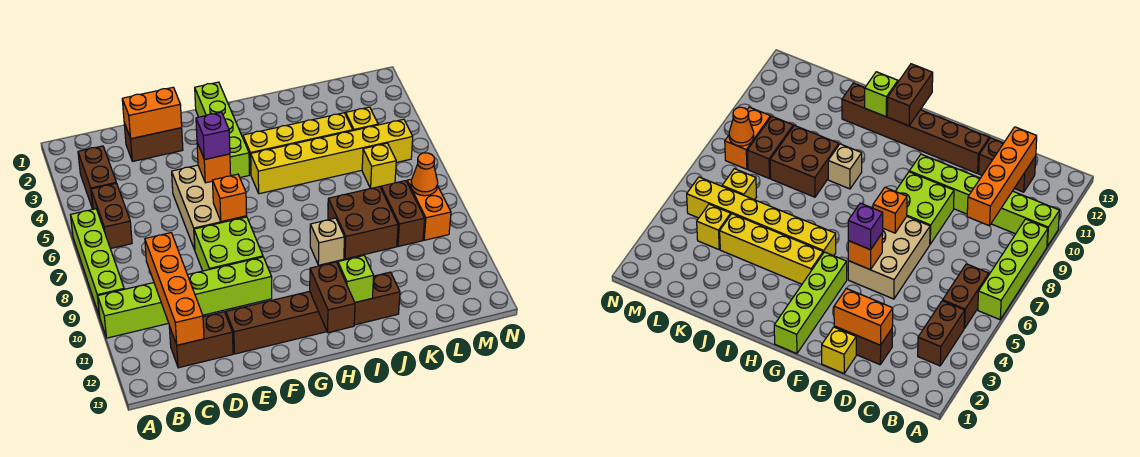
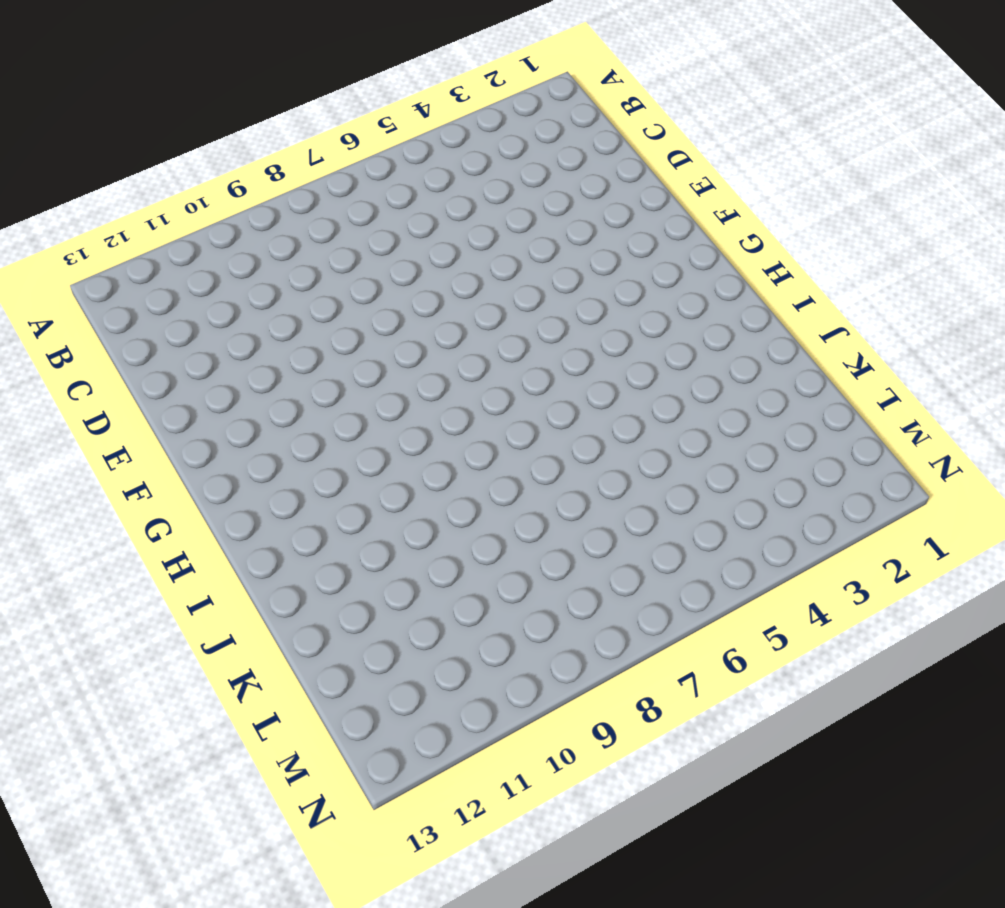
none -> lime 1x4 brick [71,209,124,316]
none -> lime 1x6 brick [98,257,272,338]
none -> brown 1x2 brick [78,146,116,209]

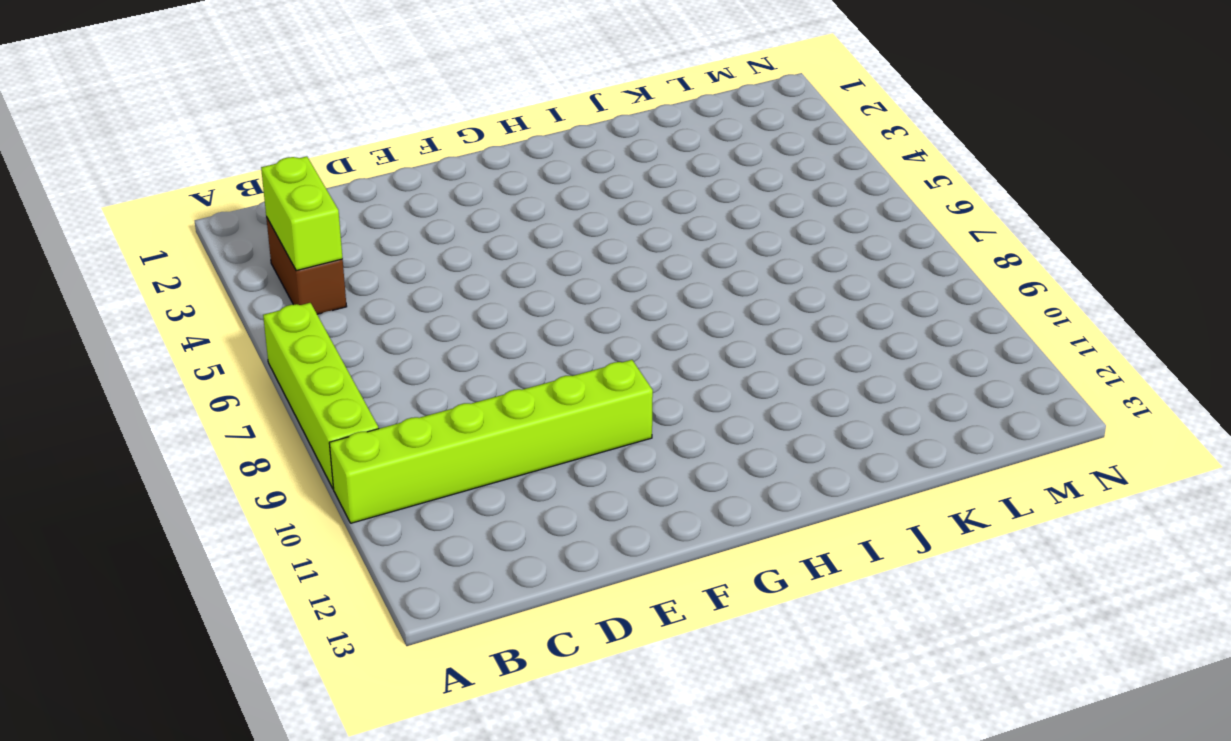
lime 1x2 brick [261,156,343,271] -> none
none -> brown 1x2 brick [91,183,132,249]
none -> brown 1x2 brick [169,312,233,368]
none -> brown 1x2 brick [124,123,183,161]

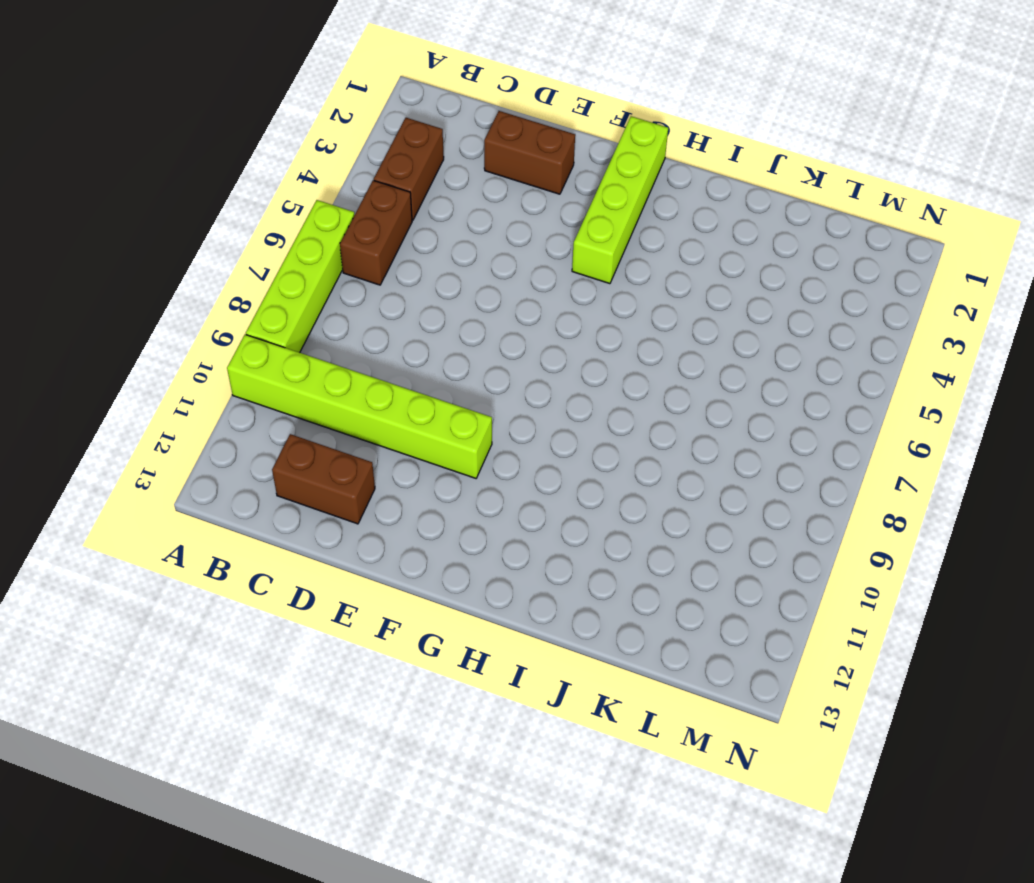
none -> yellow 1x1 brick [822,327,856,373]
none -> tan 2x3 brick [172,165,247,250]
none -> lime 2x2 brick [194,217,263,271]

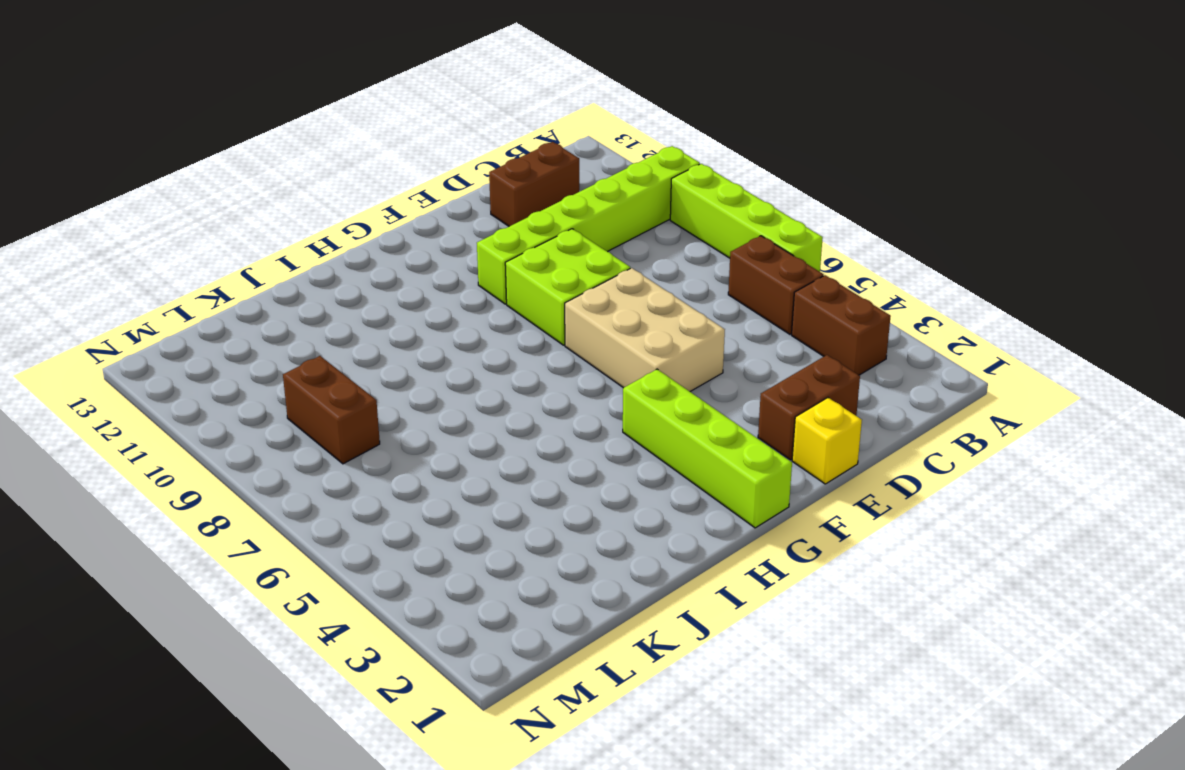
none -> brown 1x6 brick [226,272,400,354]
none -> yellow 1x4 brick [243,113,353,174]
none -> yellow 1x6 brick [251,119,413,194]

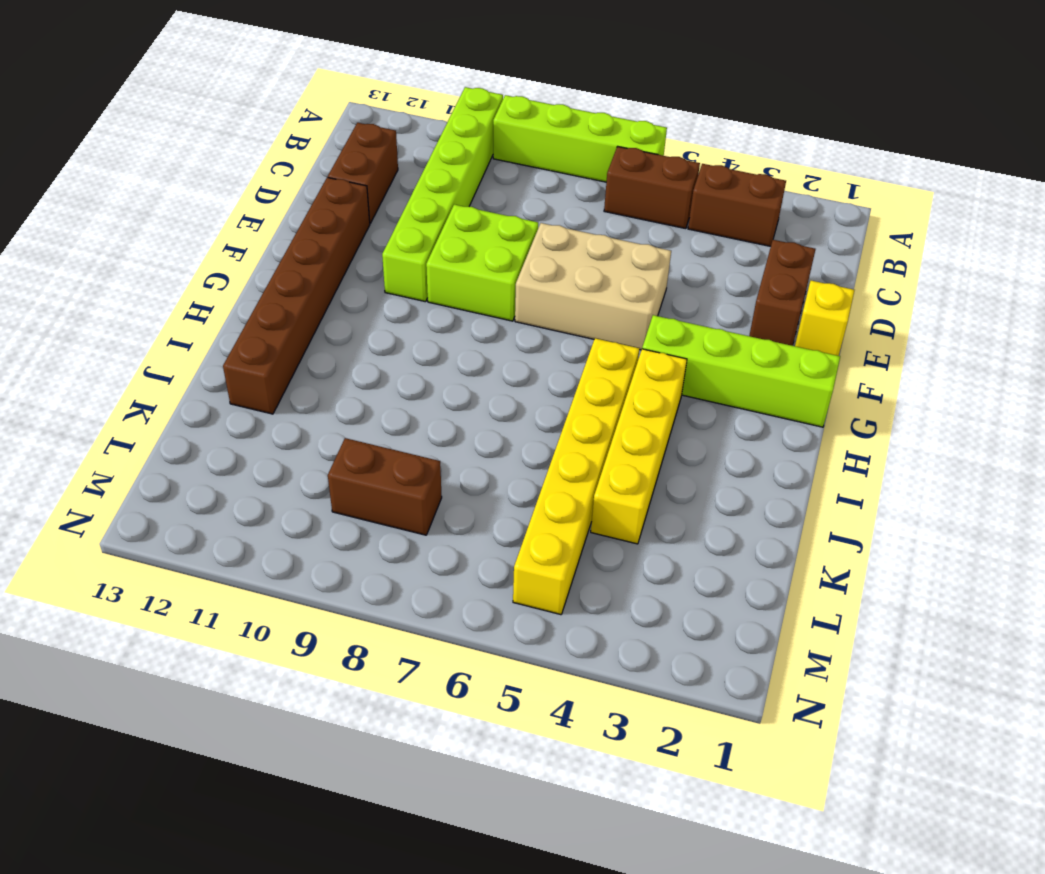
none -> tan 1x1 brick [310,218,345,265]
none -> brown 2x2 brick [328,187,398,259]
none -> yellow 1x1 brick [346,107,378,131]

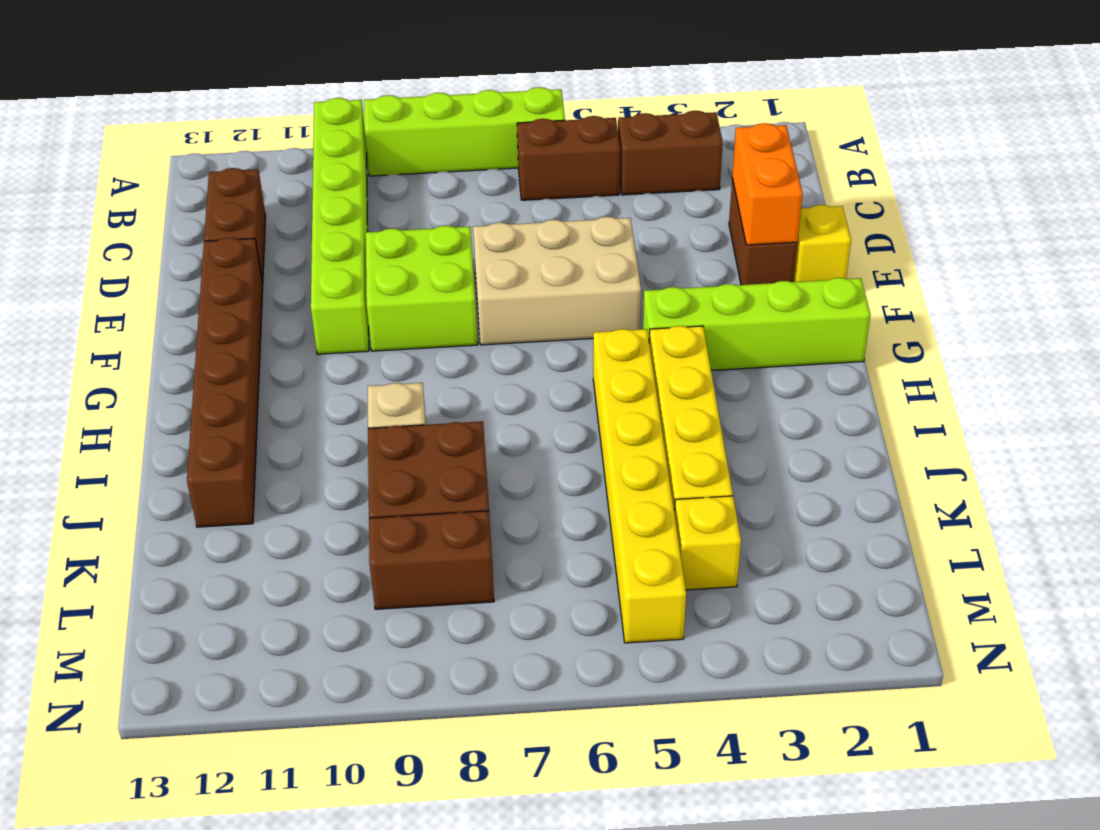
none -> yellow 1x1 brick [362,143,396,188]
none -> orange 1x2 brick [407,179,451,240]
none -> orange 1x4 brick [145,233,204,345]

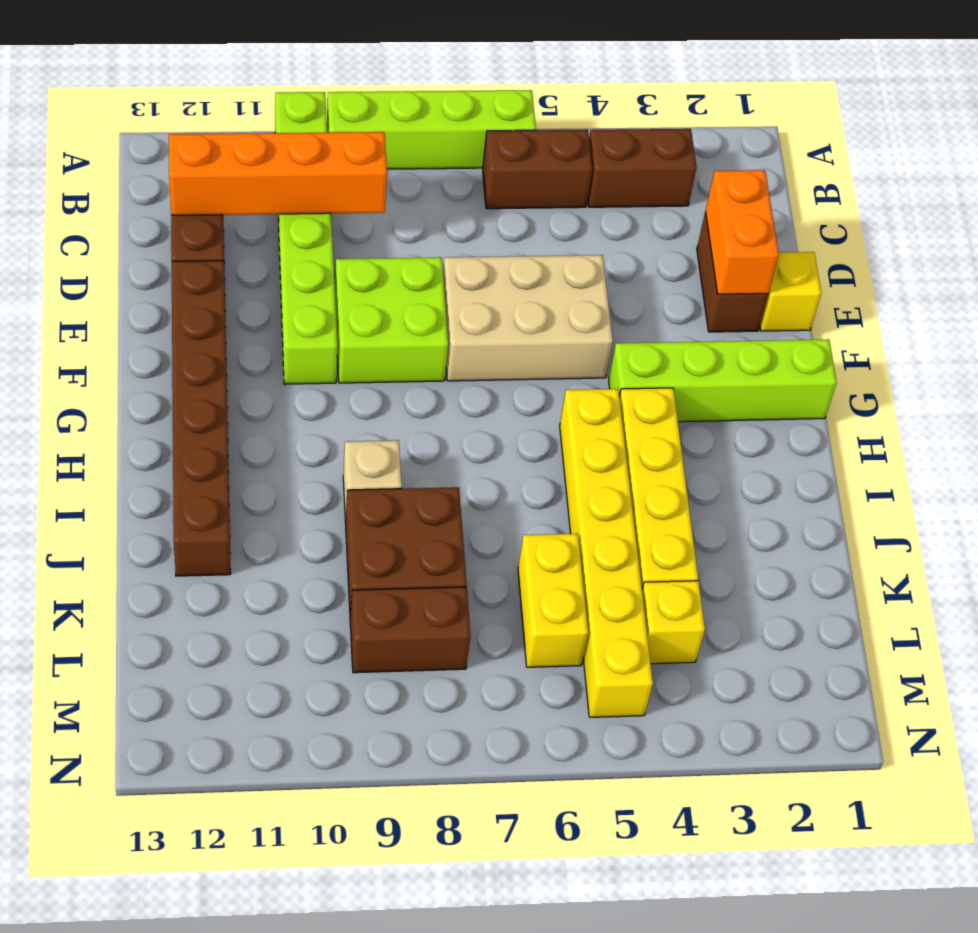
yellow 1x2 brick [518,534,588,667] -> yellow 1x1 brick [362,143,396,188]
none -> orange 1x2 brick [407,179,451,240]
none -> orange 1x1 brick [197,143,231,183]
none -> orange 1x1 brick [213,174,247,222]

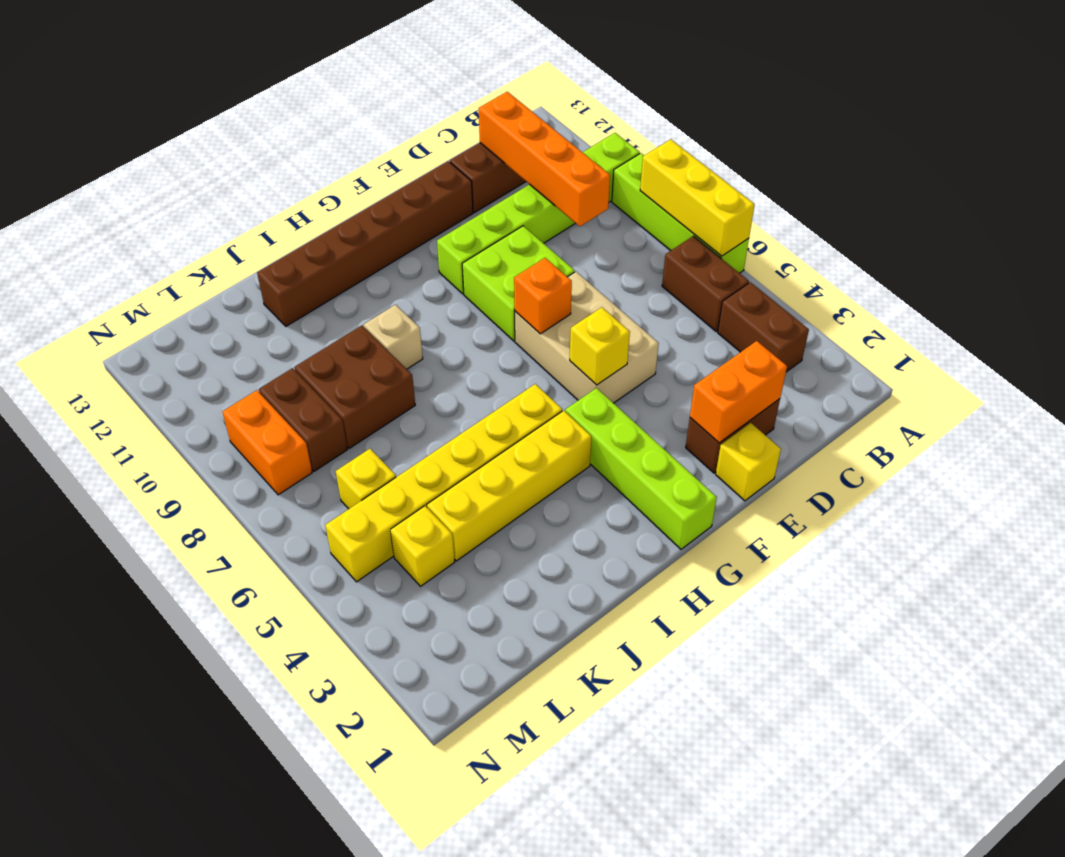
yellow 1x3 brick [640,139,755,256] -> none
yellow 1x1 brick [570,307,630,385] -> orange 1x1 brick [197,143,231,183]
none -> brown 1x2 brick [310,262,355,333]
none -> lime 1x1 brick [338,256,374,302]
none -> orange 1x1 cone [411,153,438,196]

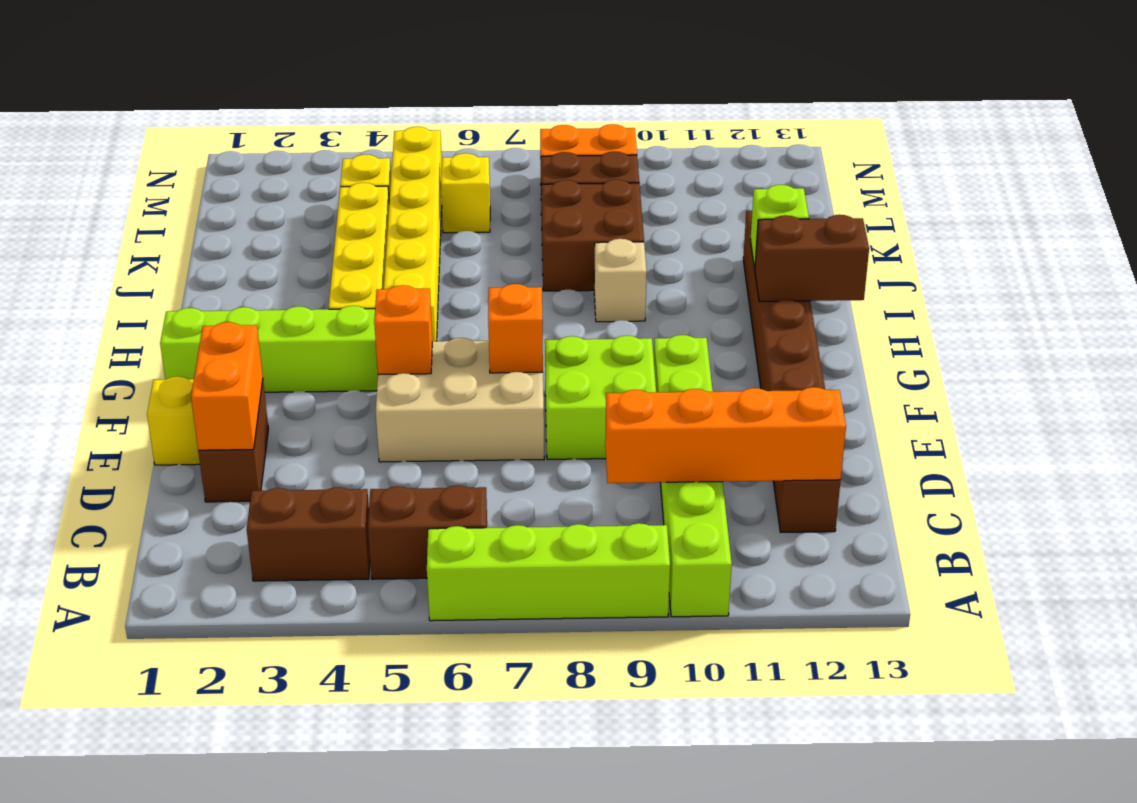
none -> orange 1x1 cone [411,153,438,196]
none -> purple 1x1 brick [196,112,230,159]

